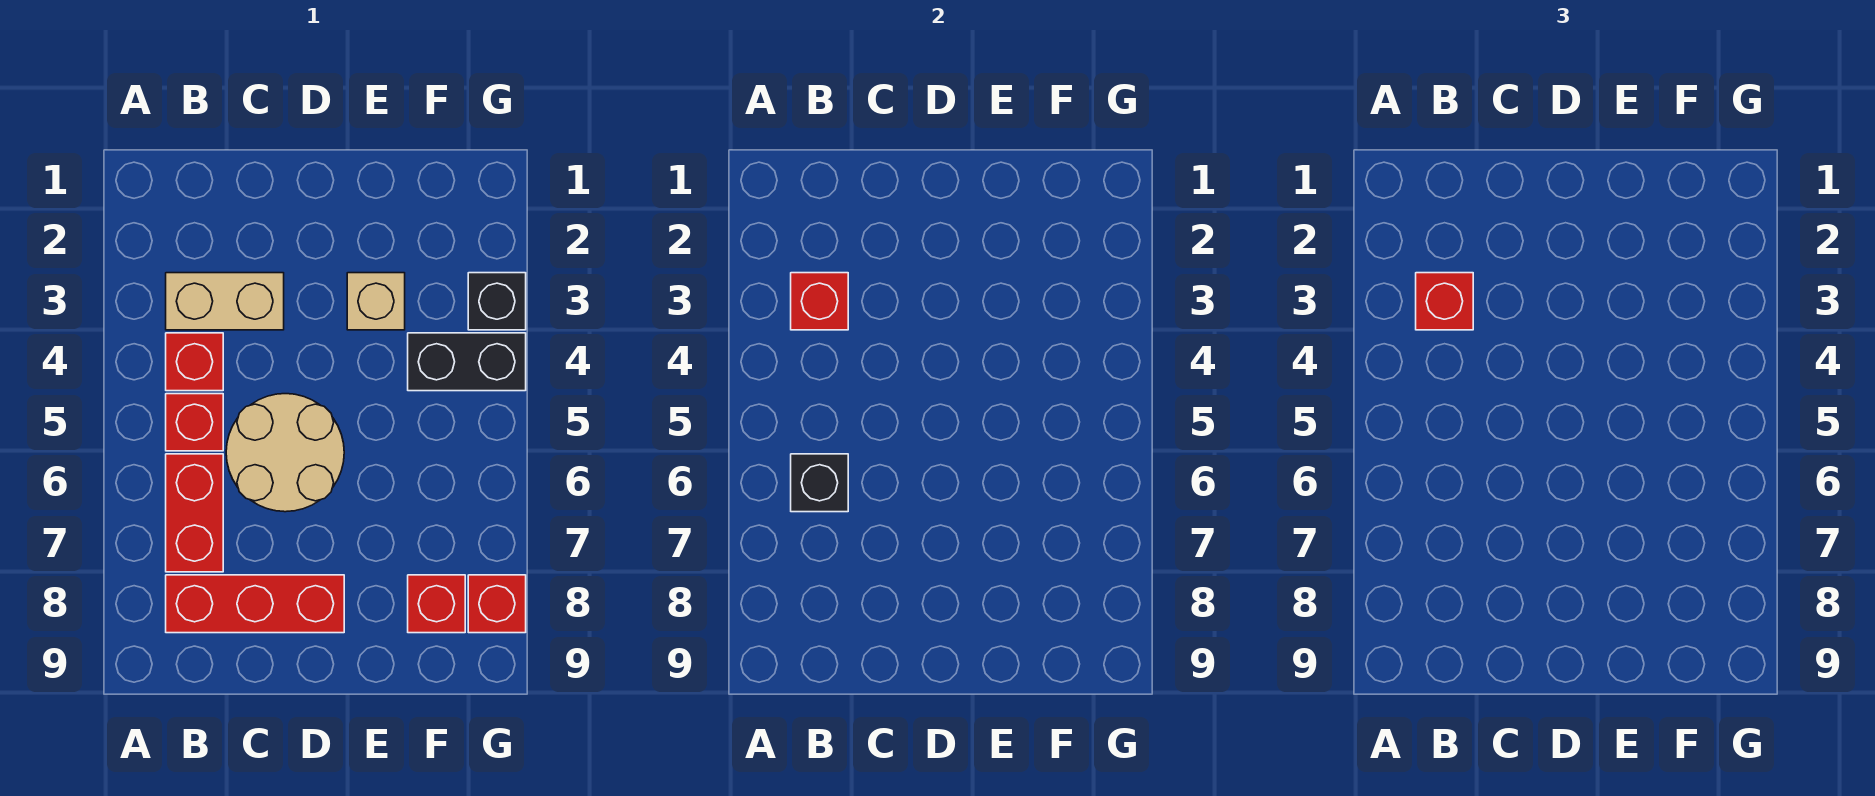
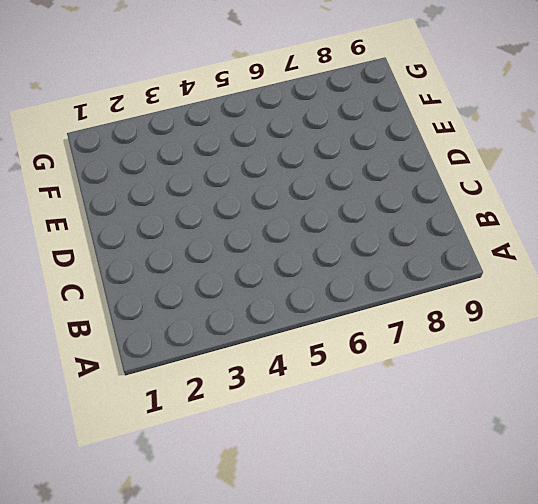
none -> tan 1x2 brick [166,273,284,330]
none -> red 1x1 brick [166,333,223,391]
none -> red 1x1 brick [166,394,223,451]

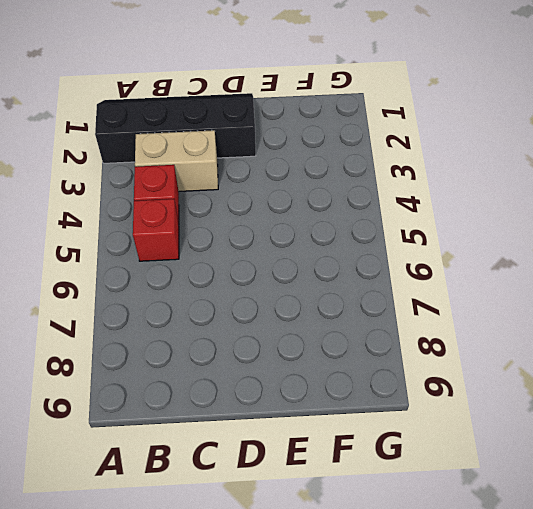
black 2x4 slope [95,93,256,163] -> none
none -> red 1x2 brick [166,454,223,572]
none -> red 1x3 brick [166,575,344,633]
none -> tan 2x2 round brick [226,394,344,512]

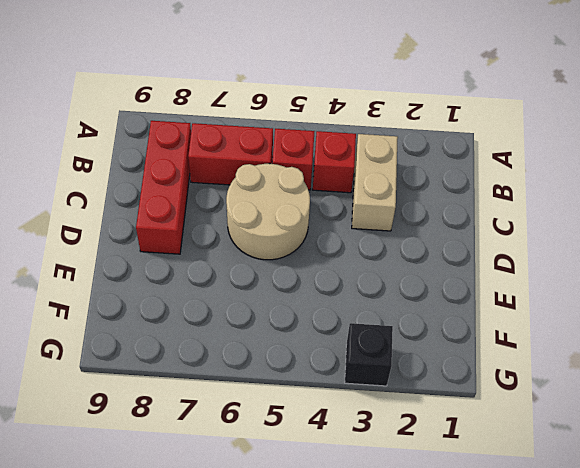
none -> tan 1x1 brick [347,273,405,330]
none -> black 1x2 brick [408,333,526,391]
none -> red 1x1 brick [408,575,465,633]

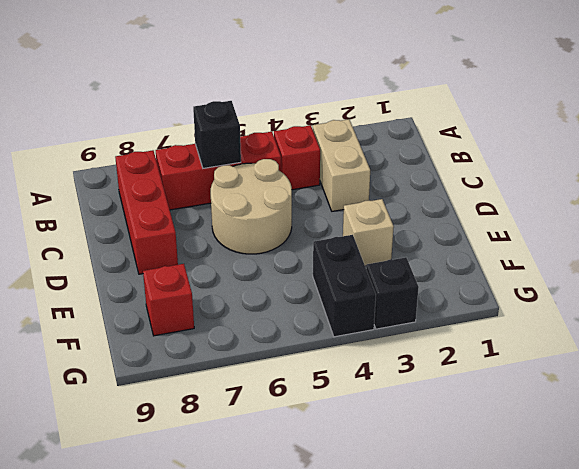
none -> red 1x1 brick [468,575,526,633]
none -> red 1x1 brick [791,273,848,330]
none -> red 1x1 brick [1416,273,1473,330]

